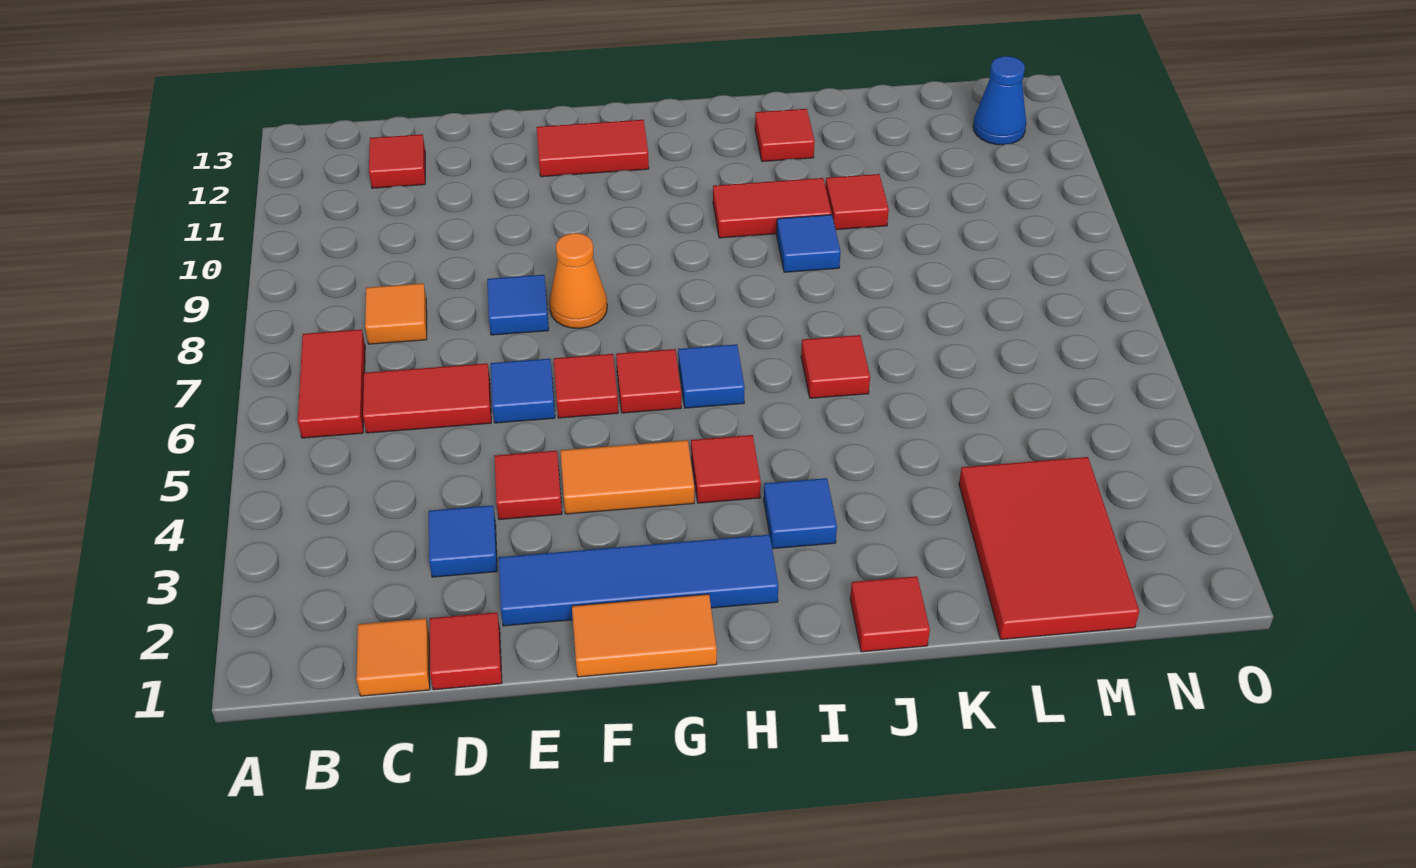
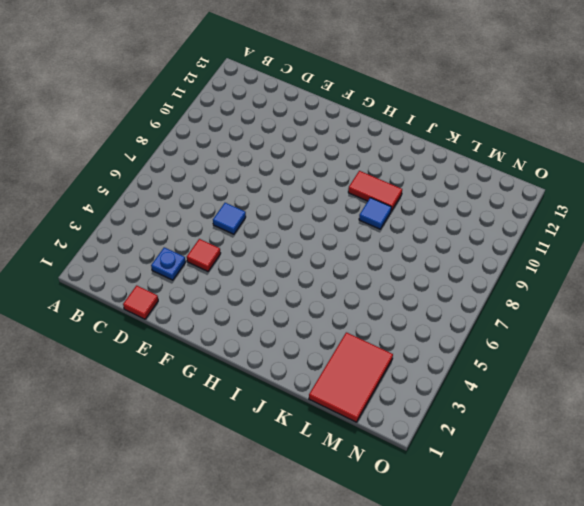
blue 1x1 plate [151,247,186,280] -> blue 1x1 tile [429,505,497,577]
none -> red 1x2 tile [298,329,365,438]
none -> orange 1x1 tile [356,618,430,696]
none -> red 1x2 tile [363,363,491,433]

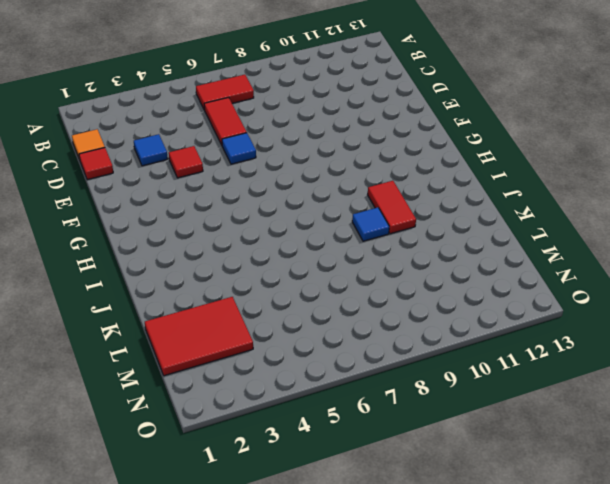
none -> orange 1x1 tile [365,283,427,344]
none -> red 1x1 tile [369,134,425,188]
none -> blue 1x4 tile [499,535,778,626]

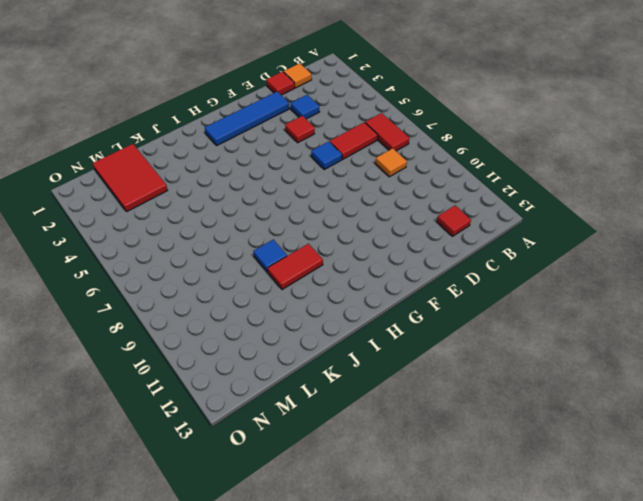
none -> blue 1x1 tile [487,275,549,335]
none -> orange 1x2 tile [572,594,717,677]
none -> orange 1x2 tile [560,440,694,514]

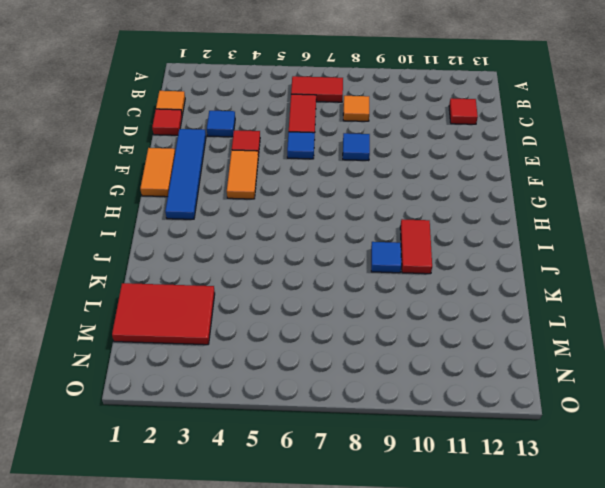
none -> red 1x1 tile [554,354,618,418]
none -> orange 1x1 cone [550,233,607,328]
none -> red 1x2 tile [536,120,649,177]

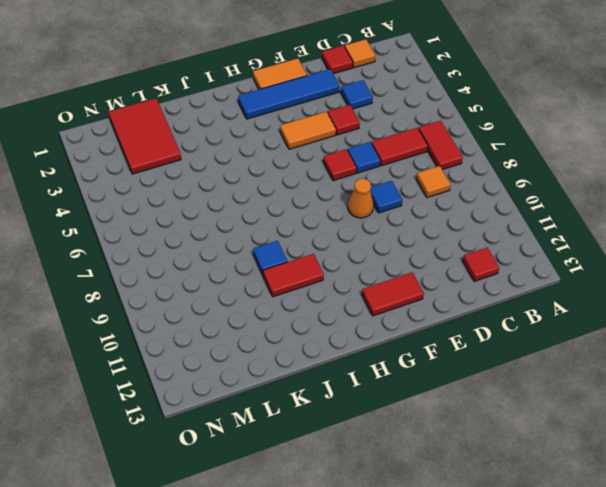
none -> red 1x1 tile [616,349,681,413]
none -> red 1x1 tile [691,435,761,503]
none -> blue 1x1 tile [678,344,745,408]

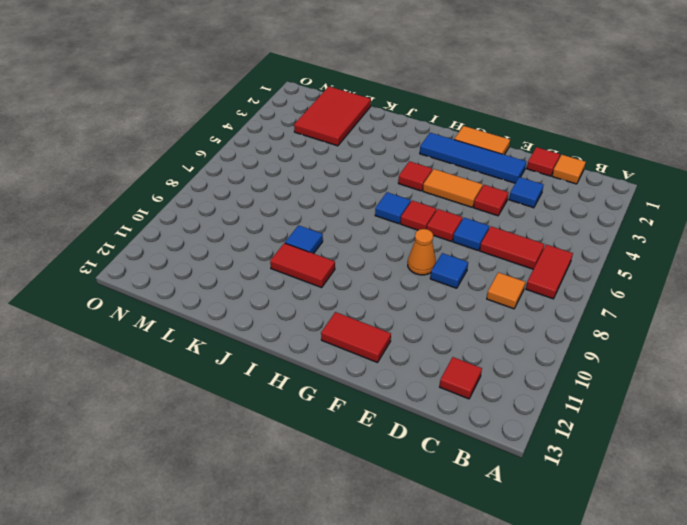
none -> blue 1x1 tile [764,478,837,549]
none -> red 1x1 tile [850,576,930,652]
none -> red 1x1 tile [801,335,870,398]

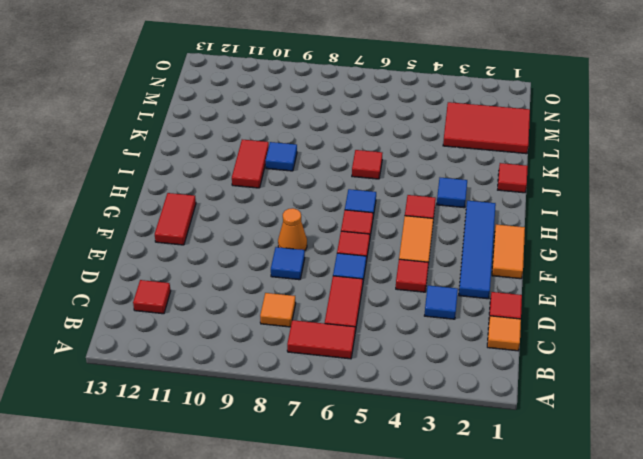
none -> red 1x1 tile [755,109,815,161]
none -> red 1x1 tile [825,174,889,230]
none -> blue 1x1 cone [973,56,1026,145]

